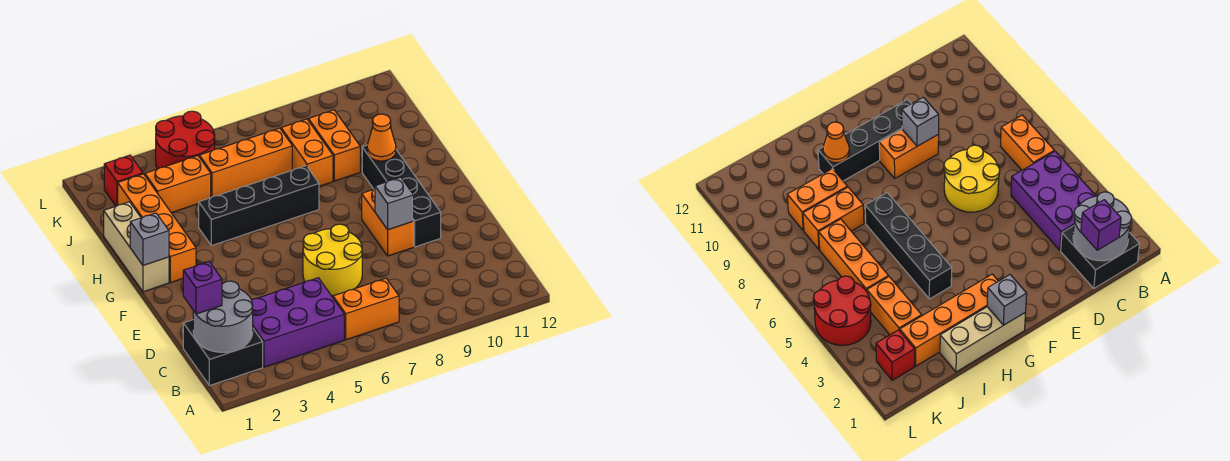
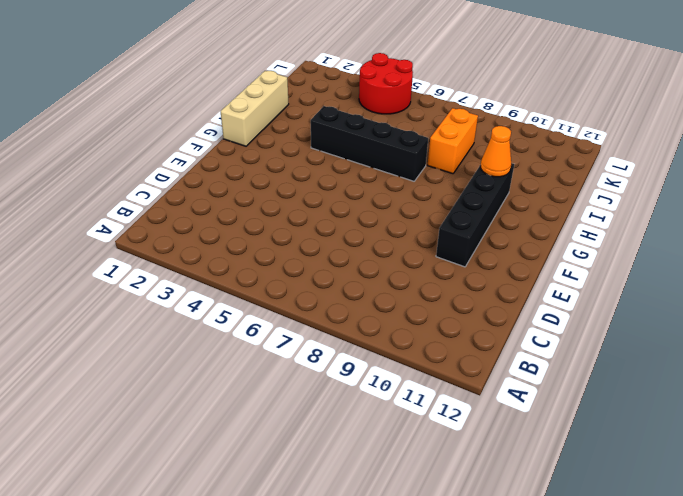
none -> black 2x2 brick [183,320,263,386]
none -> purple 2x3 brick [252,278,344,367]
none -> orange 1x2 brick [333,278,399,340]

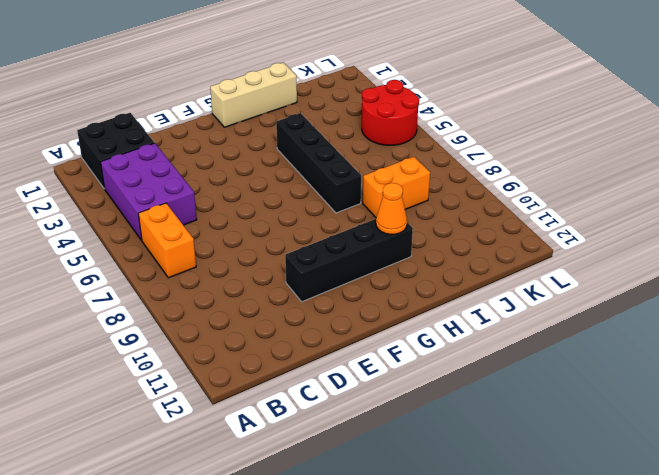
none -> yellow 2x2 round brick [303,224,362,296]
none -> orange 1x2 brick [362,189,414,256]
none -> orange 1x4 brick [118,174,196,283]

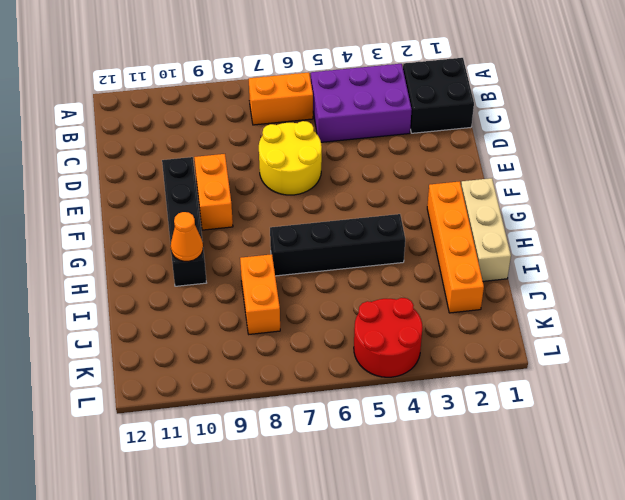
none -> orange 1x2 brick [308,110,360,181]
none -> orange 1x2 brick [145,156,211,213]
none -> orange 1x3 brick [199,128,292,197]

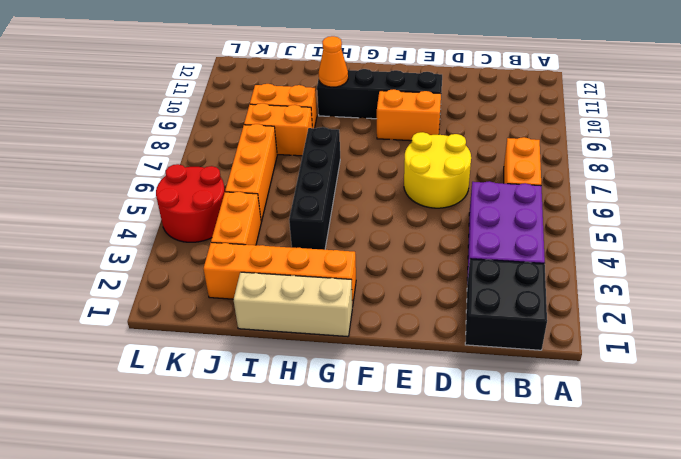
none -> red 1x1 brick [104,155,143,206]
none -> grey 2x2 round brick [193,281,253,352]
none -> grey 1x1 brick [375,177,414,230]

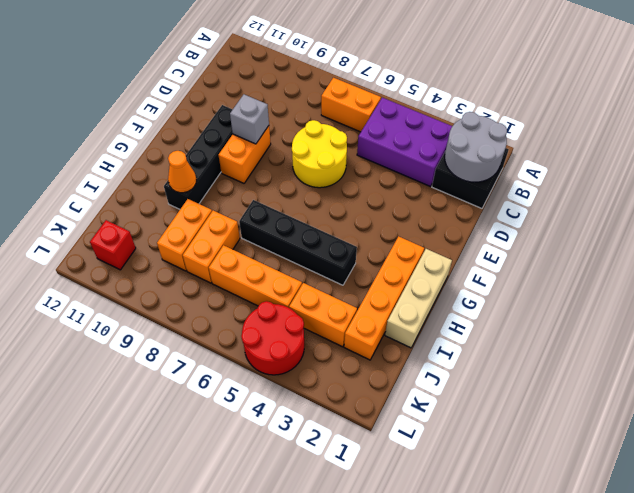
red 1x1 brick [90,220,136,270] -> red 1x1 brick moved to [104,155,143,206]
none -> grey 1x1 brick [130,213,169,265]
none -> purple 1x1 brick [183,262,222,314]

